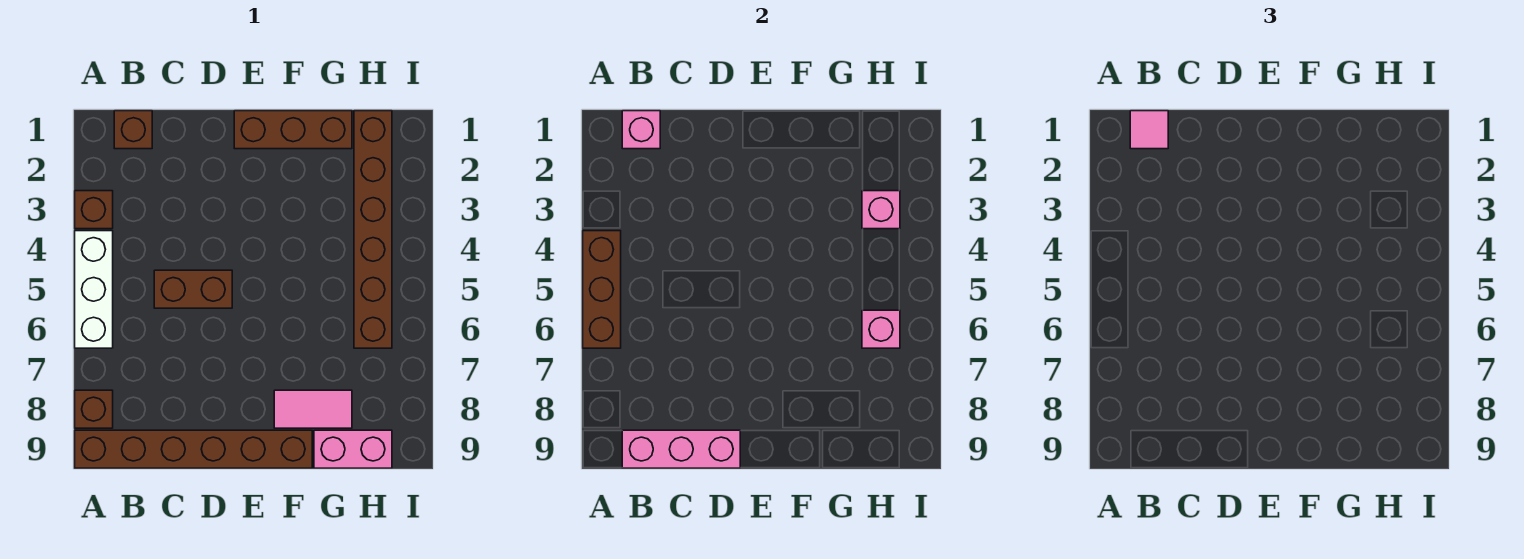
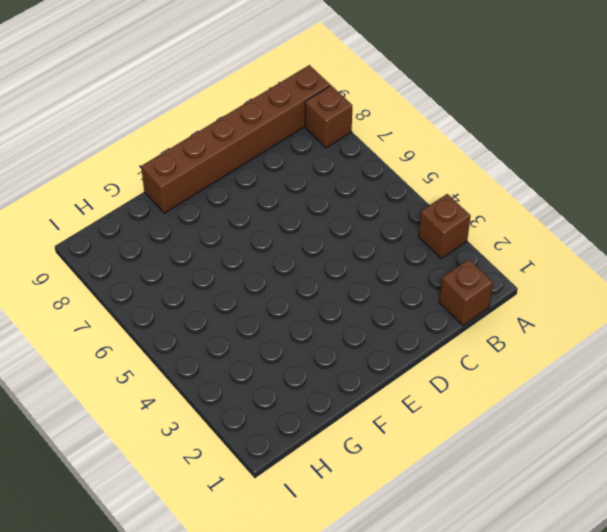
none -> white 1x3 brick [75,231,113,348]
none -> brown 1x2 brick [154,270,232,308]
none -> brown 1x3 brick [234,111,352,149]

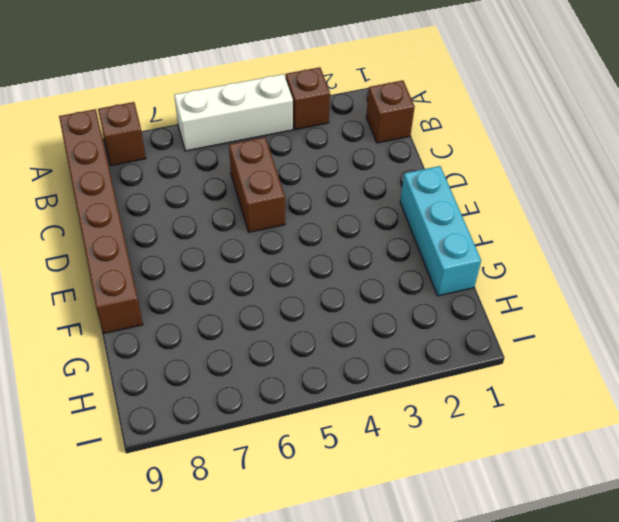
cyan 1x3 brick [400,166,481,296] -> brown 1x3 brick [234,111,352,149]
none -> pink 1x2 tile [274,390,352,428]
none -> pink 1x2 brick [314,430,392,468]
none -> brown 1x6 brick [354,111,392,348]

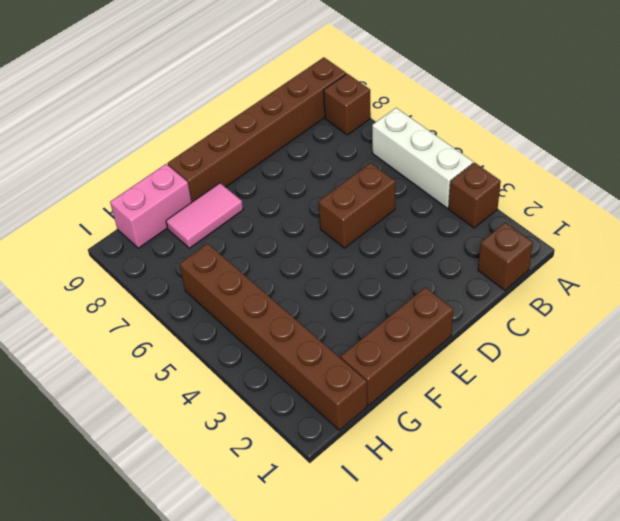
none -> brown 1x3 brick [583,231,621,348]
none -> pink 1x1 brick [622,111,660,149]
none -> pink 1x3 brick [622,430,740,468]

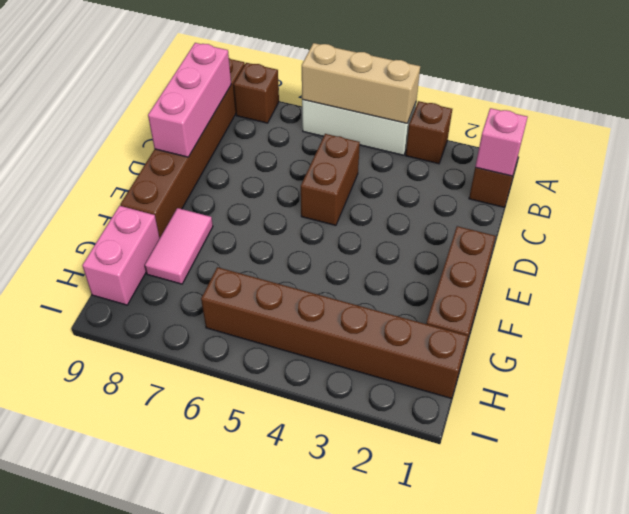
tan 1x3 brick [302,43,420,123] -> brown 1x3 brick [583,231,621,348]
none -> pink 1x1 brick [862,191,900,229]
none -> pink 1x1 brick [862,310,900,348]
none -> pink 1x1 tile [1130,111,1168,149]

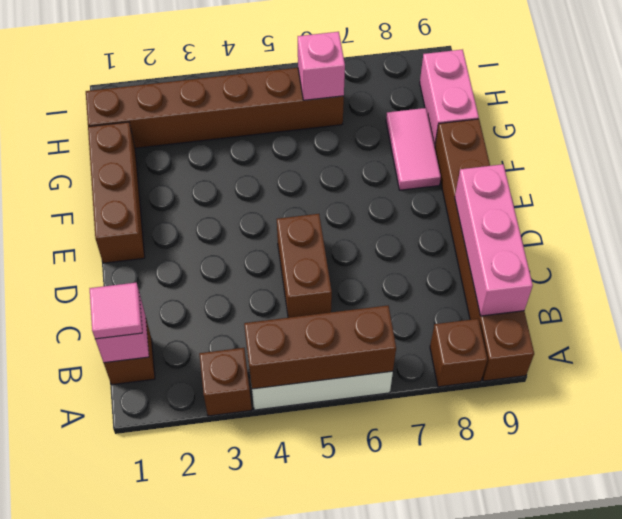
none -> pink 1x1 brick [862,191,900,229]

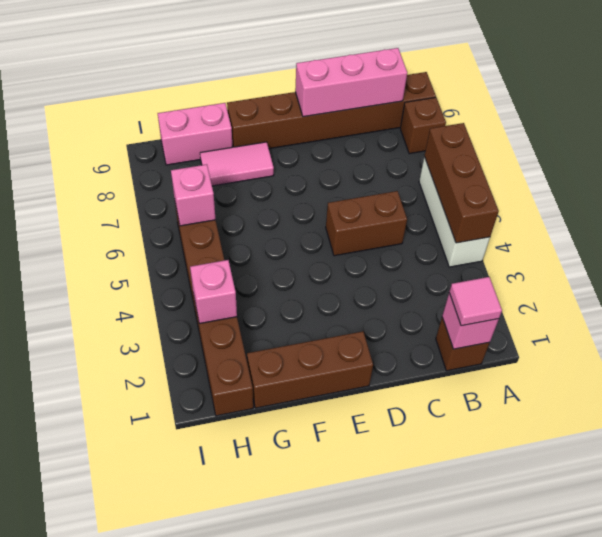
none -> brown 1x1 brick [75,191,113,229]

